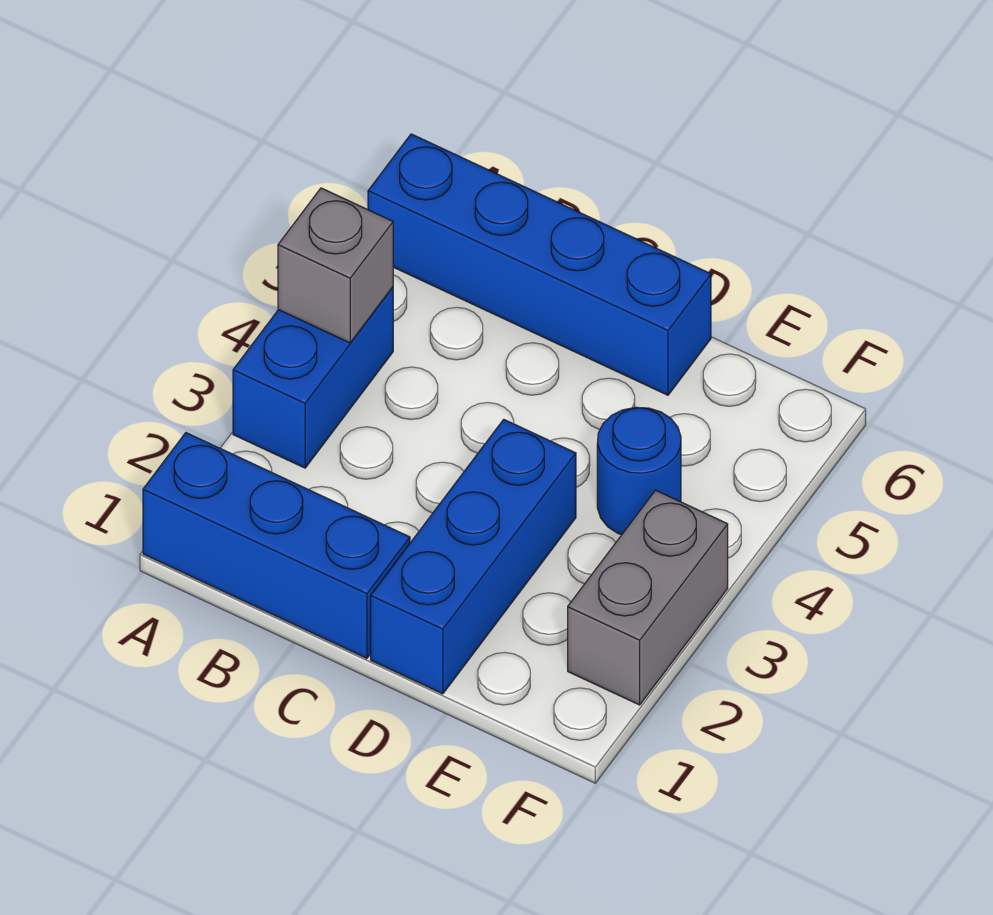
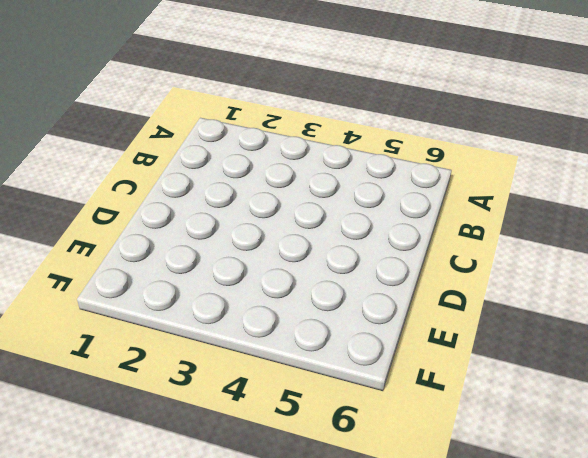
none -> blue 1x3 brick [143,433,410,658]
none -> blue 1x2 brick [233,287,393,468]

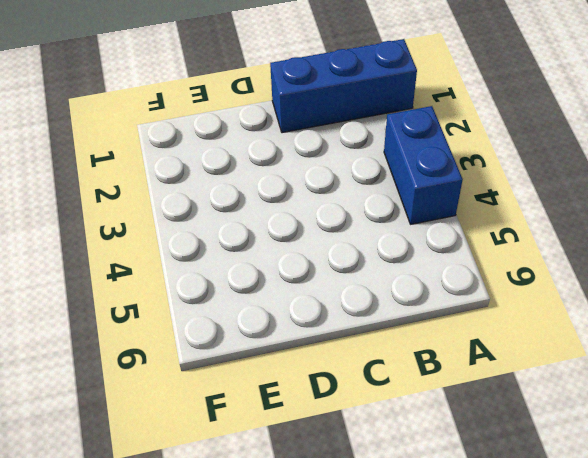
none -> blue 1x4 brick [368,134,711,395]
none -> blue 1x3 brick [371,420,576,694]

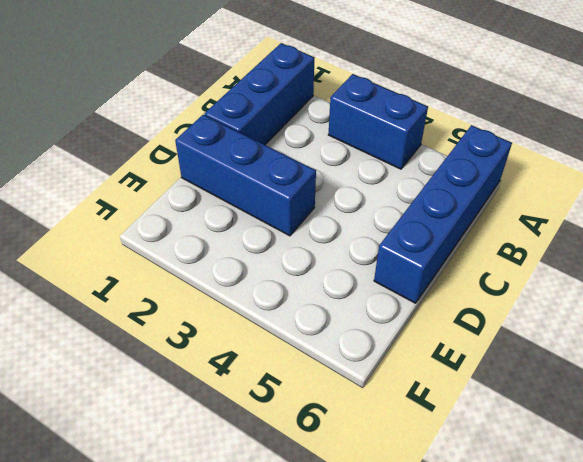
none -> blue 1x1 round brick [597,407,681,535]
none -> grey 1x2 brick [568,490,728,705]

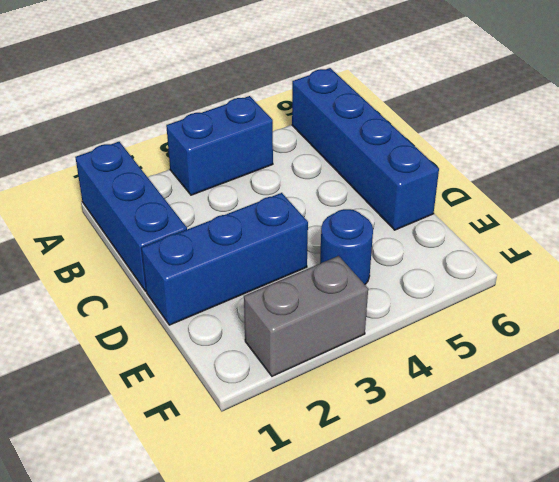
none -> grey 1x1 brick [278,188,393,343]

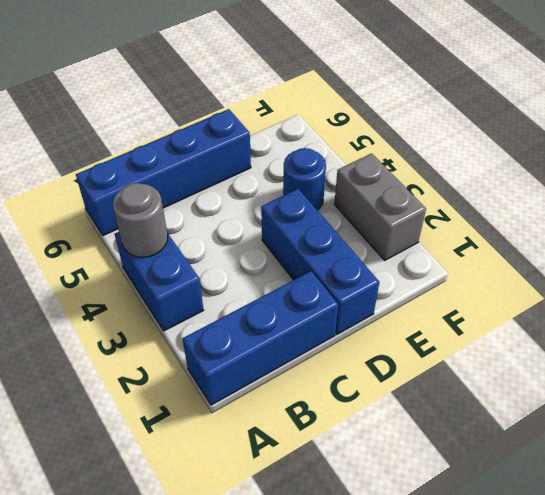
grey 1x1 round brick [113,183,168,257] -> grey 1x1 brick [278,188,393,343]

